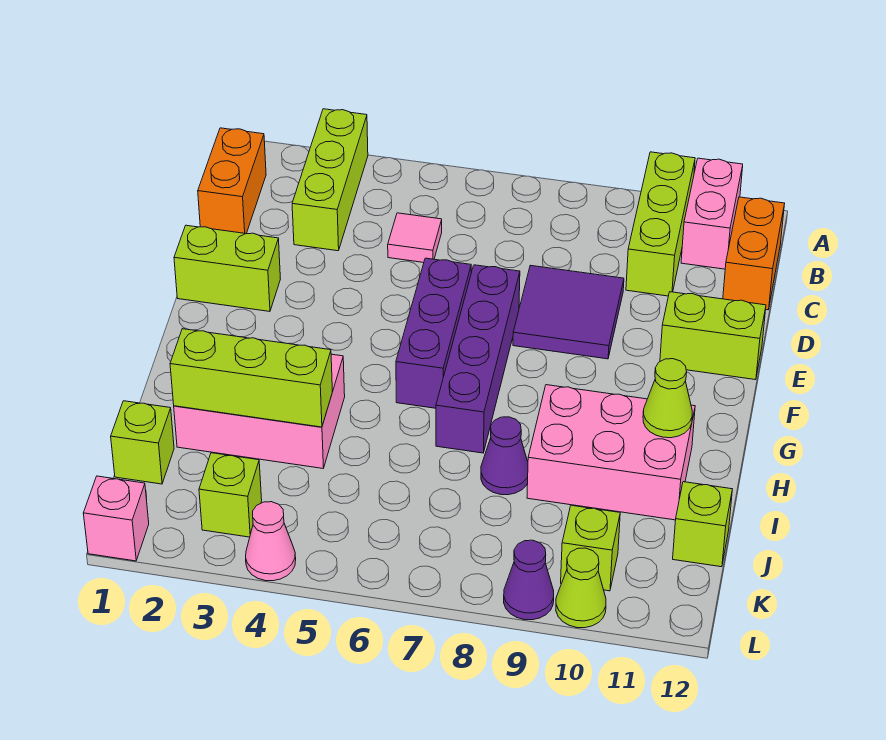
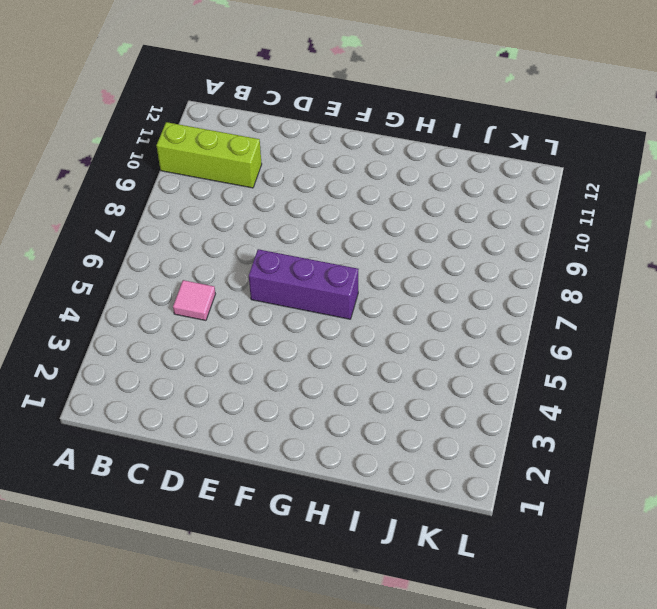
none -> lime 1x3 brick [292,109,368,251]
none -> pink 1x2 brick [681,158,743,269]
none -> orange 1x2 brick [198,128,266,234]

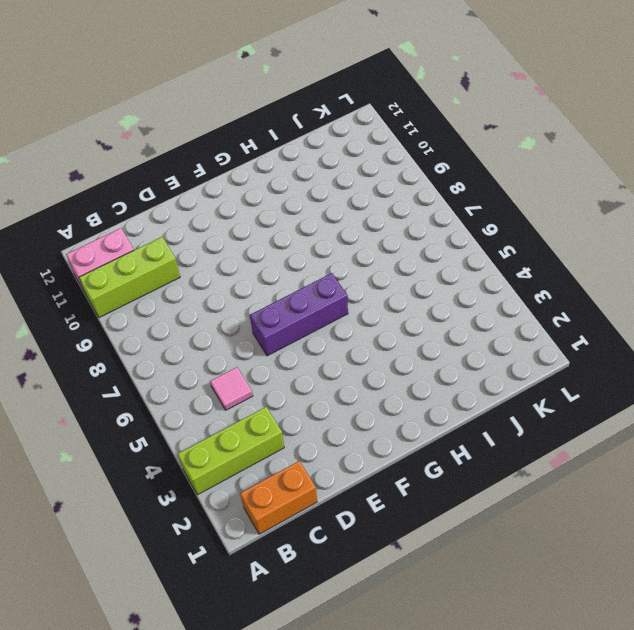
none -> orange 1x2 brick [723,197,785,310]
none -> purple 2x2 tile [513,265,624,359]
none -> lime 1x2 brick [174,225,280,312]

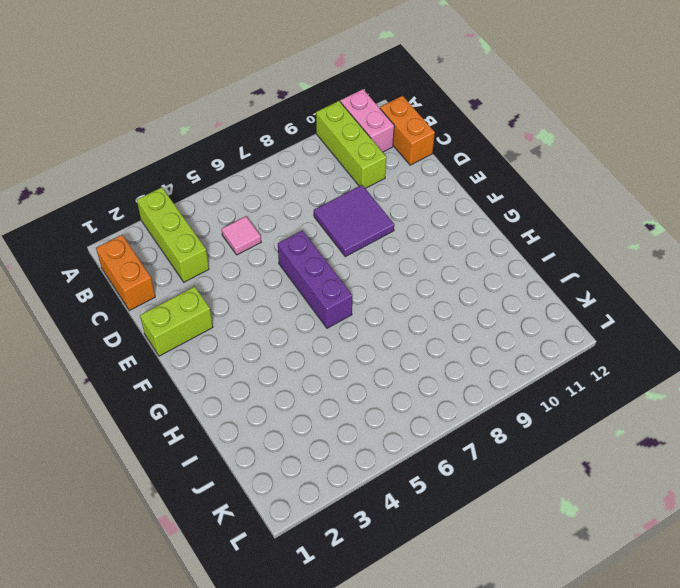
none -> purple 1x4 brick [436,265,520,453]
none -> lime 1x2 brick [660,292,766,380]
none -> pink 2x3 brick [174,354,345,468]

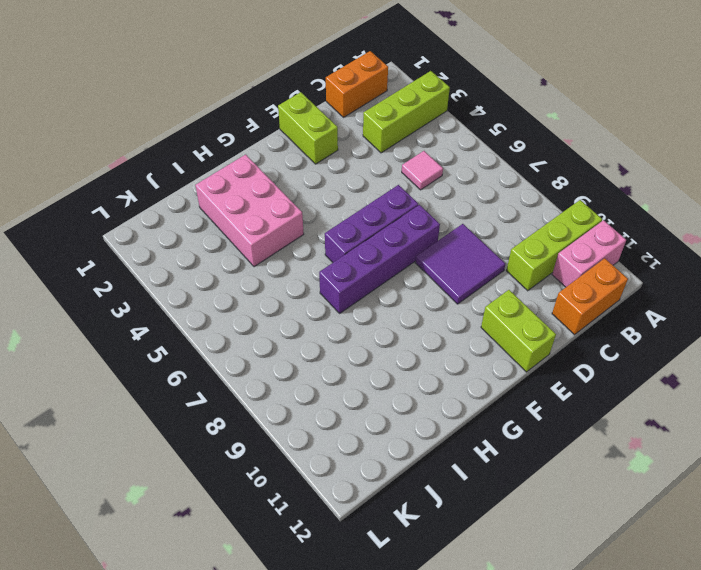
none -> pink 2x3 brick [527,385,695,520]
none -> purple 1x1 cone [481,417,528,495]
none -> lime 1x1 brick [111,401,174,484]

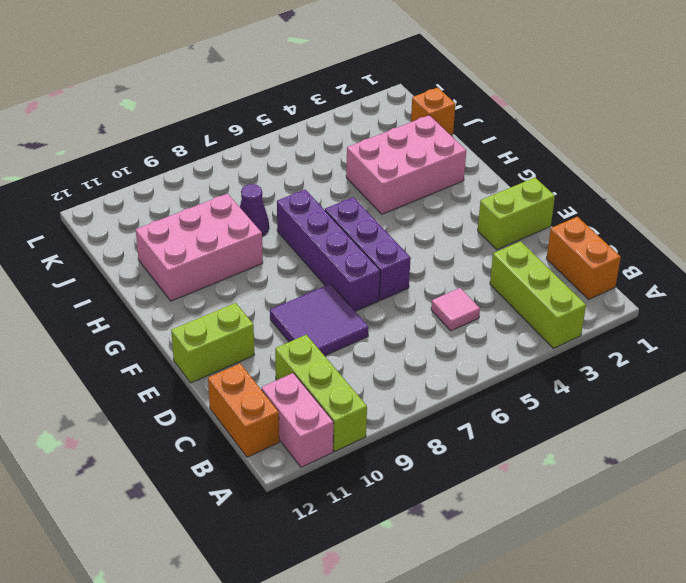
orange 1x1 brick [411,87,455,135] -> lime 1x1 brick [111,401,174,484]
none -> lime 1x1 brick [673,482,732,567]
none -> lime 1x1 brick [199,453,262,537]
none -> lime 1x1 brick [561,505,620,591]

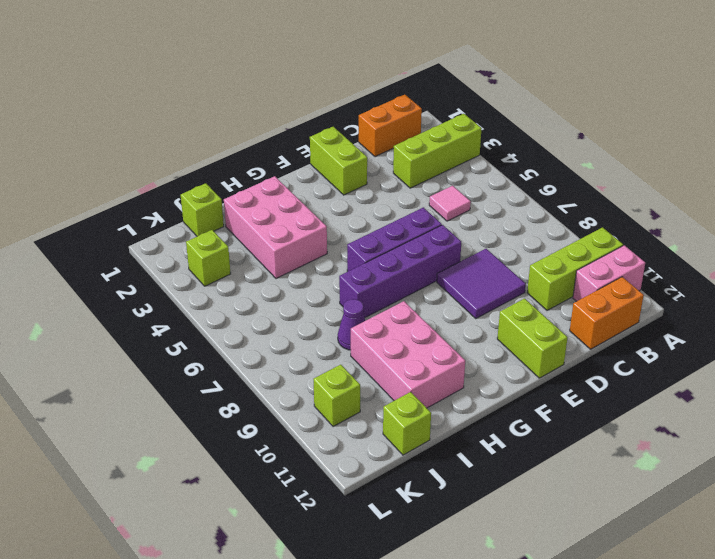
none -> pink 1x1 brick [83,476,149,561]
none -> pink 1x1 cone [246,502,296,581]
none -> purple 1x1 cone [504,540,554,620]

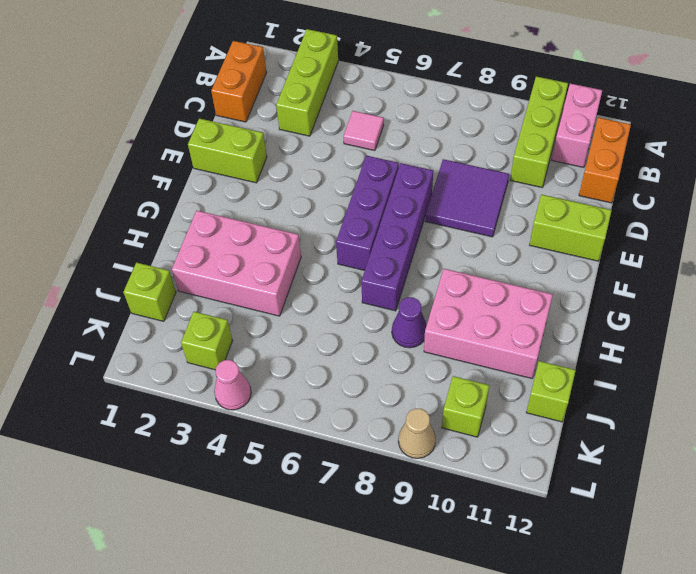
tan 1x1 cone [398,409,436,458] -> purple 1x1 cone [504,540,554,620]
none -> pink 1x1 brick [83,476,149,561]
none -> lime 1x1 cone [556,548,606,628]
none -> lime 1x1 cone [643,359,692,438]

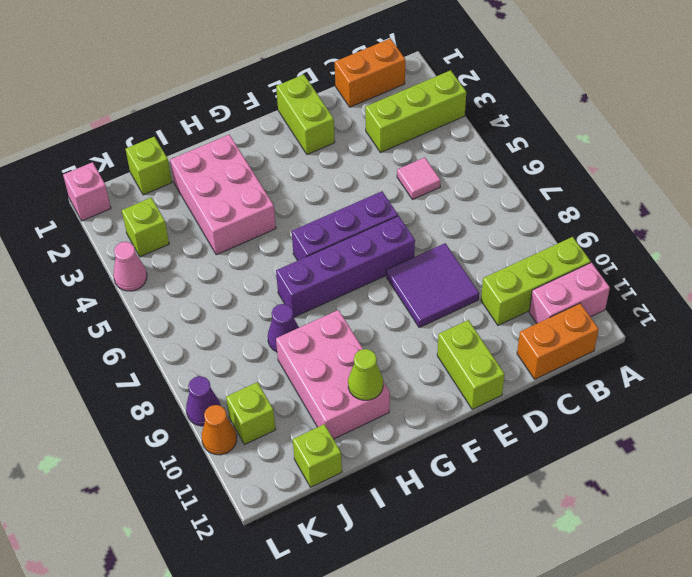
orange 1x1 cone [202,405,237,455] -> lime 1x1 cone [556,548,606,628]
none -> lime 1x3 brick [170,329,332,427]

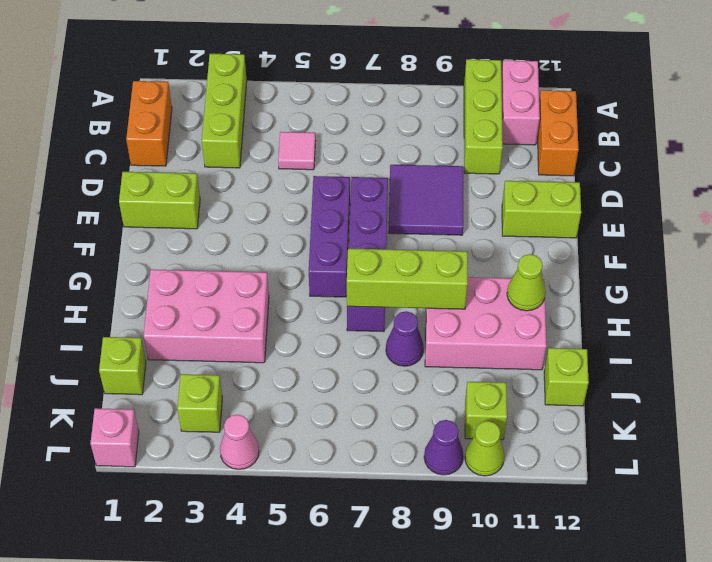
lime 1x3 brick [346,248,468,309] -> lime 1x3 brick moved to [170,329,332,427]

